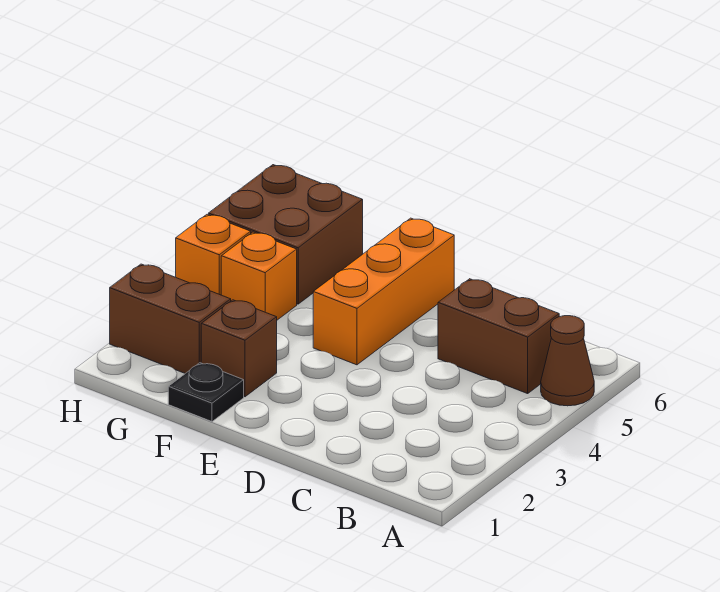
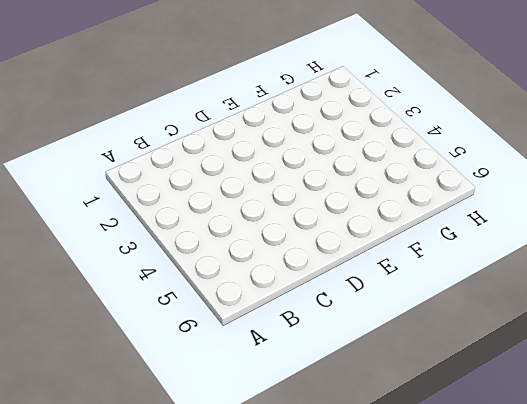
none -> brown 1x1 cone [541,316,594,406]
none -> brown 1x2 brick [438,279,559,394]

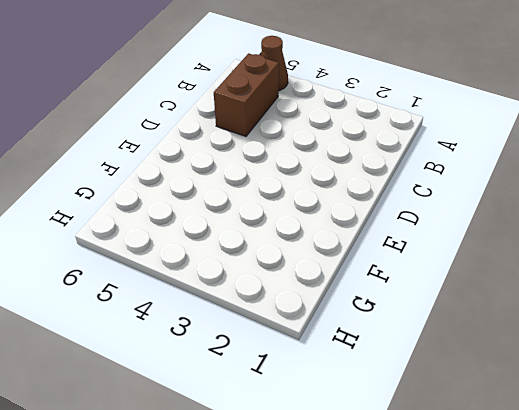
none -> orange 1x3 brick [313,218,454,365]
none -> black 1x1 plate [168,363,244,422]

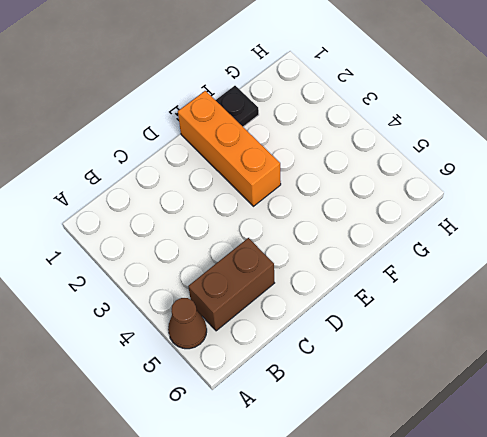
orange 1x3 brick [178,91,281,206] -> orange 1x3 brick moved to [313,218,454,365]
none -> brown 1x1 brick [201,300,277,397]
none -> brown 1x2 brick [110,264,231,373]

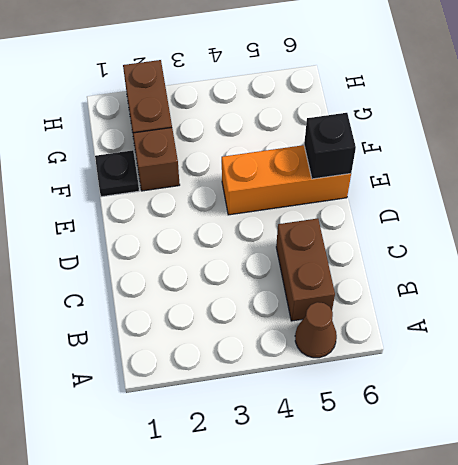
black 1x1 brick [304,113,356,179] -> none
none -> orange 1x1 brick [221,232,297,320]
none -> brown 2x2 brick [209,165,363,304]

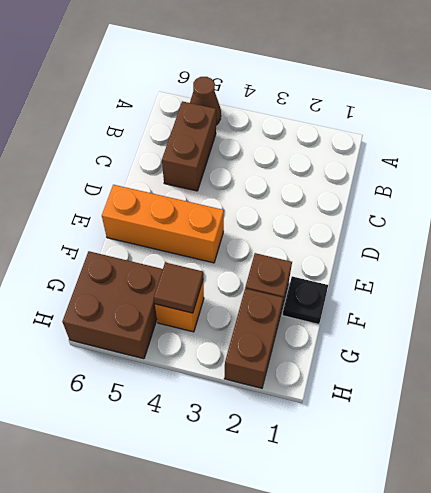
brown 1x1 tile [154,262,203,313] -> none
none -> orange 1x1 brick [176,214,251,295]

